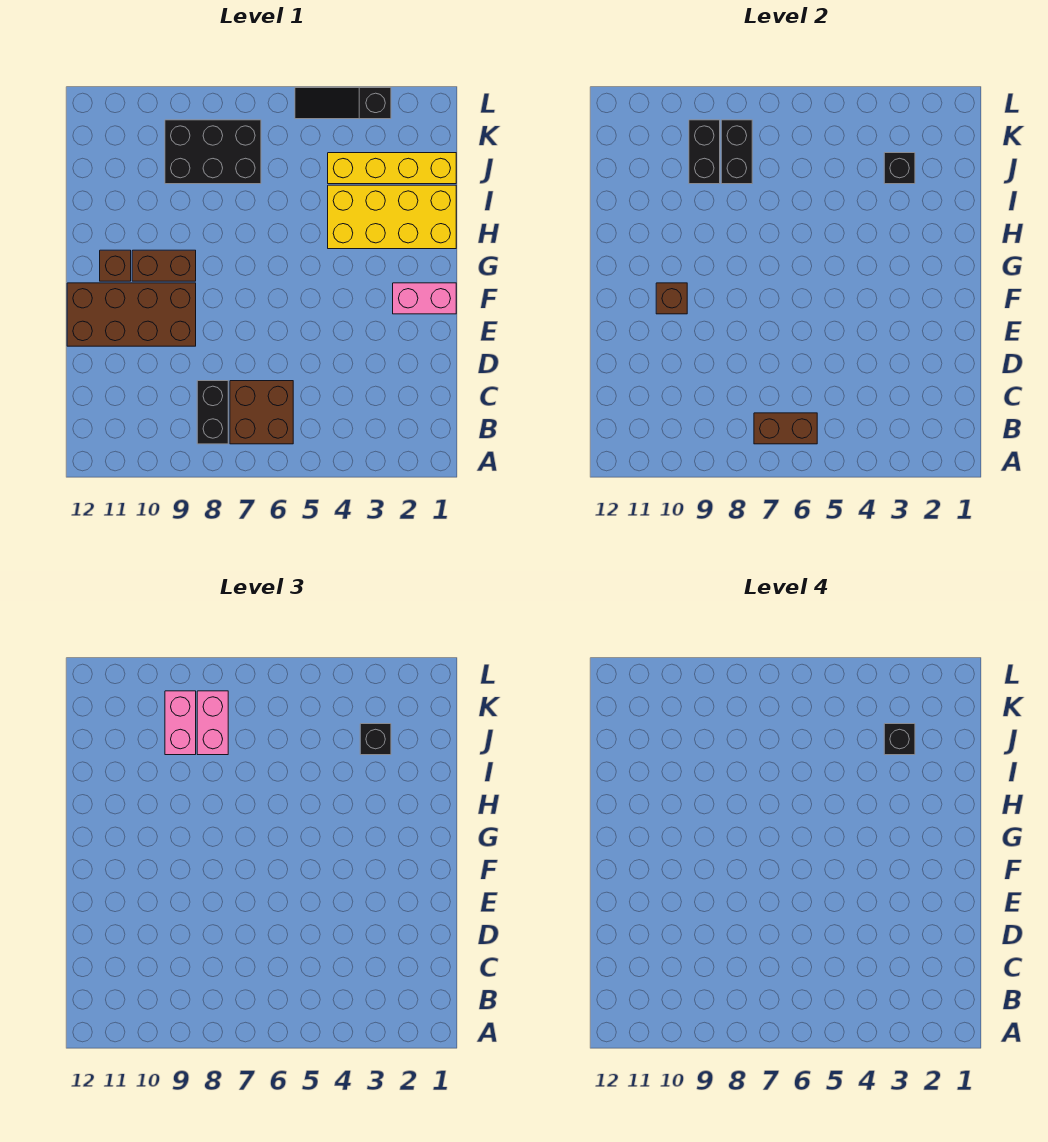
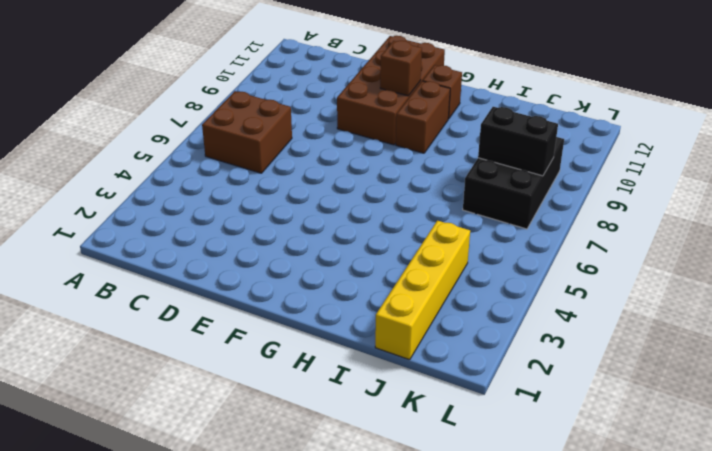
none -> black 1x2 brick [197,381,228,444]
none -> pink 1x2 brick [393,283,456,314]
none -> yellow 2x4 brick [328,185,456,249]

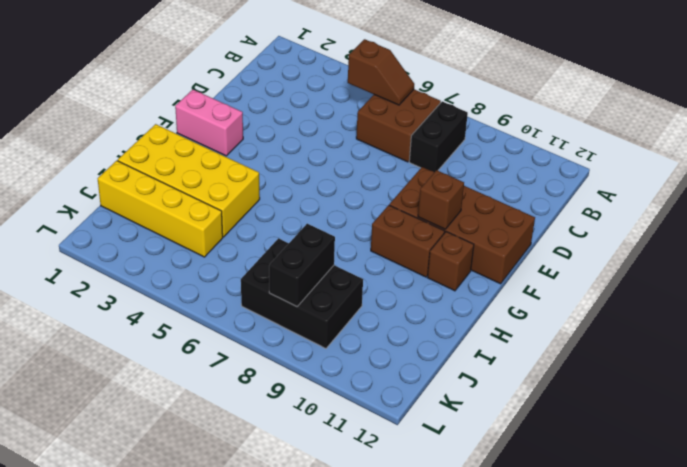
brown 1x2 slope [348,39,414,105] -> brown 1x2 brick [754,413,817,444]
none -> black 1x3 slope [295,88,391,119]
none -> black 1x1 brick [884,153,915,184]
none -> black 1x2 brick [689,120,720,184]

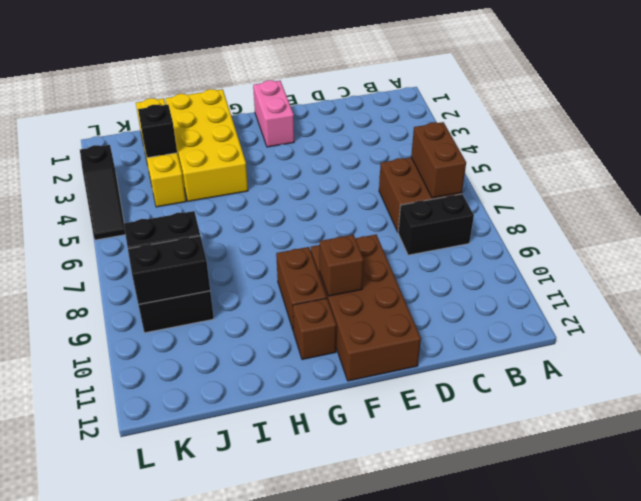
none -> black 1x1 brick [360,724,391,755]
none -> pink 1x2 brick [197,691,228,755]
none -> pink 1x2 brick [165,691,196,755]

